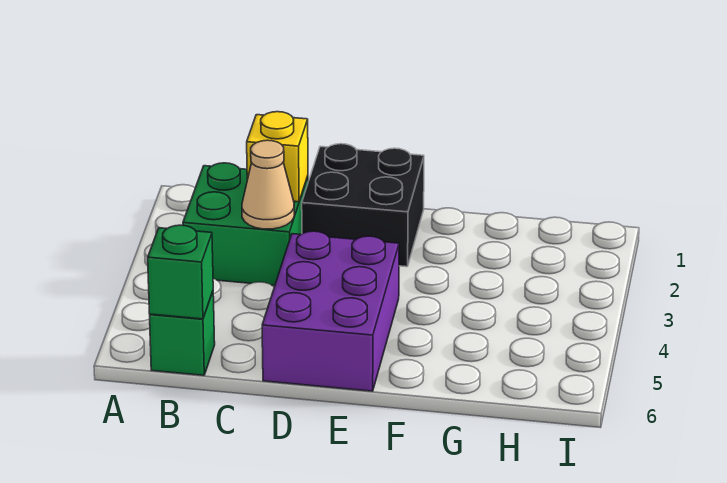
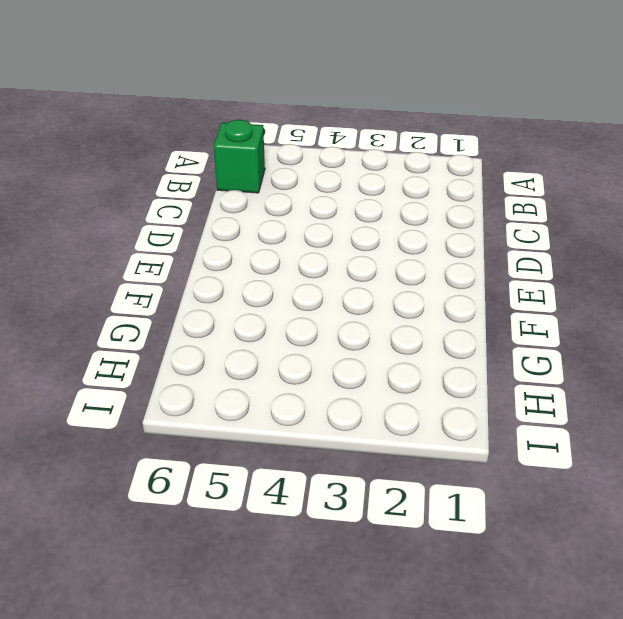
none -> green 2x2 brick [183,163,308,286]
none -> black 2x2 brick [302,144,424,267]

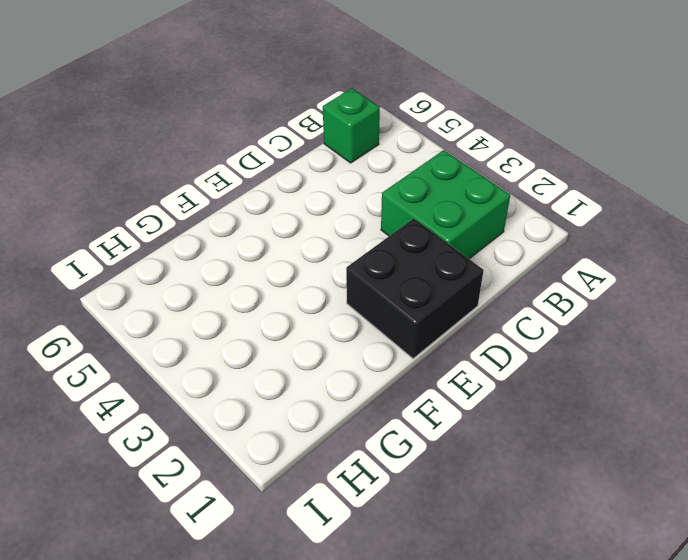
none -> purple 2x3 brick [262,231,399,391]
none -> green 1x1 brick [148,225,213,319]

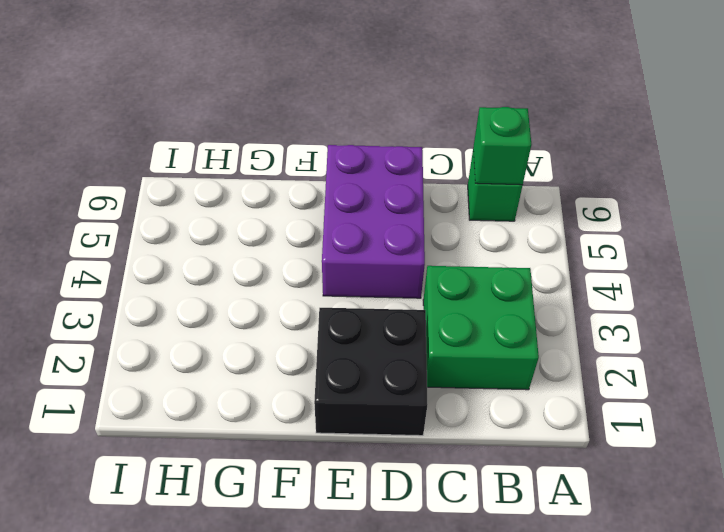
none -> yellow 1x1 brick [247,112,308,202]
none -> tan 1x1 cone [242,140,294,229]

